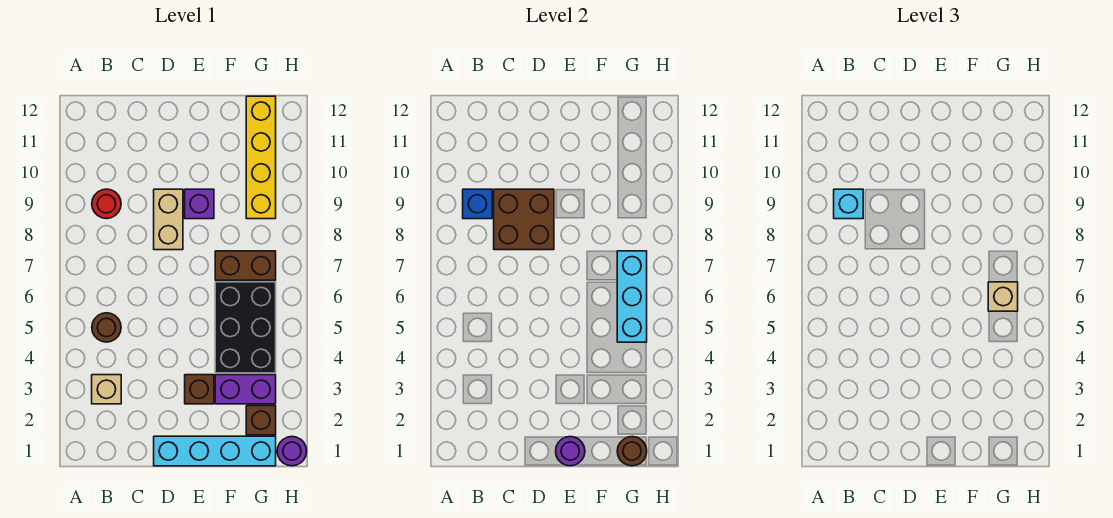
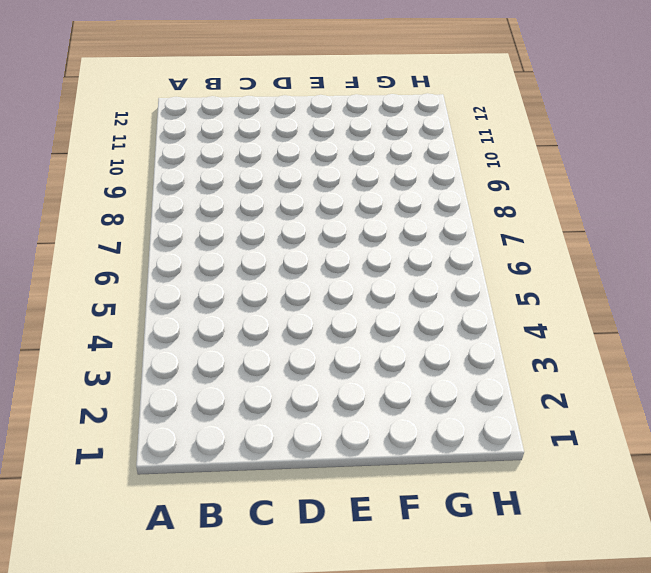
none -> tan 1x1 brick [92,375,121,404]
none -> brown 1x1 round brick [92,313,121,342]
none -> red 1x1 round brick [92,189,121,219]

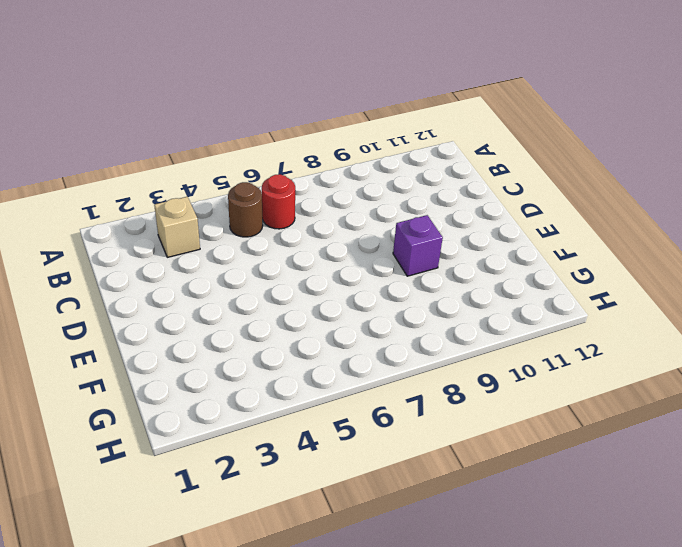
red 1x1 round brick [262,174,295,229] -> red 1x1 round brick moved to [92,189,121,219]
none -> cyan 1x4 brick [154,436,276,466]
none -> tan 1x2 brick [154,189,183,250]
none -> brown 1x1 brick [185,375,214,404]

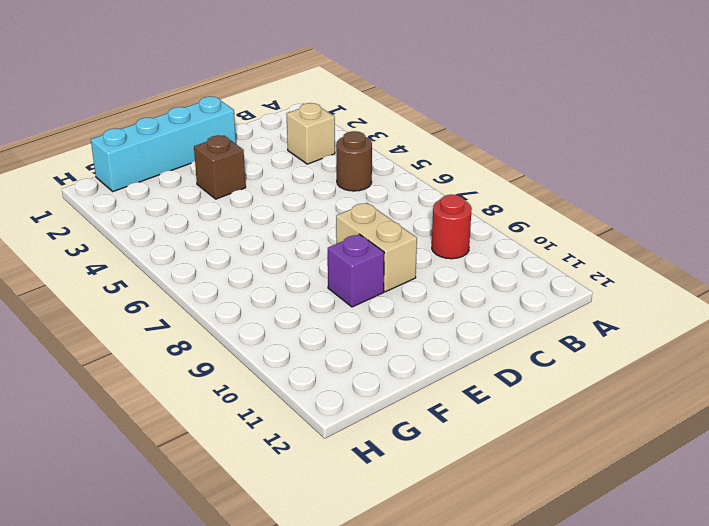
none -> purple 1x2 brick [215,375,276,404]
none -> black 2x3 brick [215,282,276,373]
none -> brown 1x2 brick [215,251,276,280]

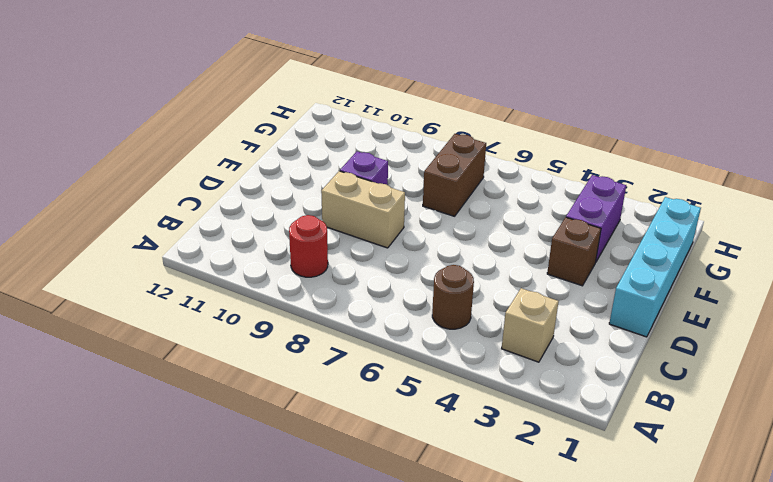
none -> black 2x3 brick [215,282,276,373]
none -> brown 1x1 brick [246,406,276,435]
none -> yellow 1x4 brick [246,96,276,219]

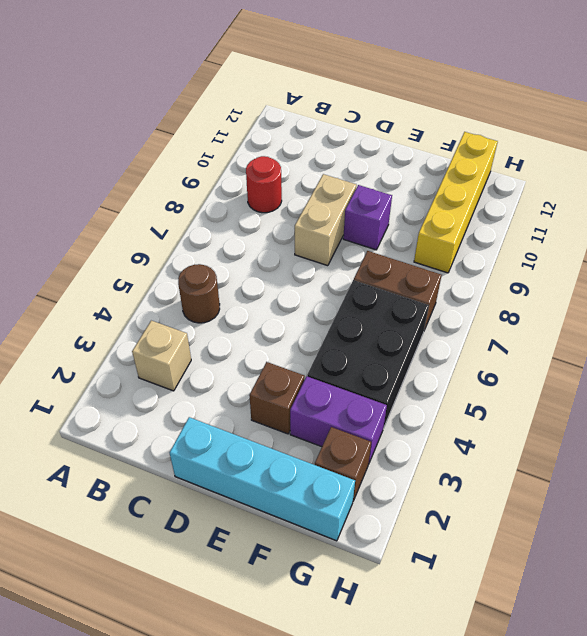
none -> purple 1x1 round brick [277,437,307,466]
none -> blue 1x1 brick [463,189,492,219]
none -> brown 2x2 brick [494,189,554,250]

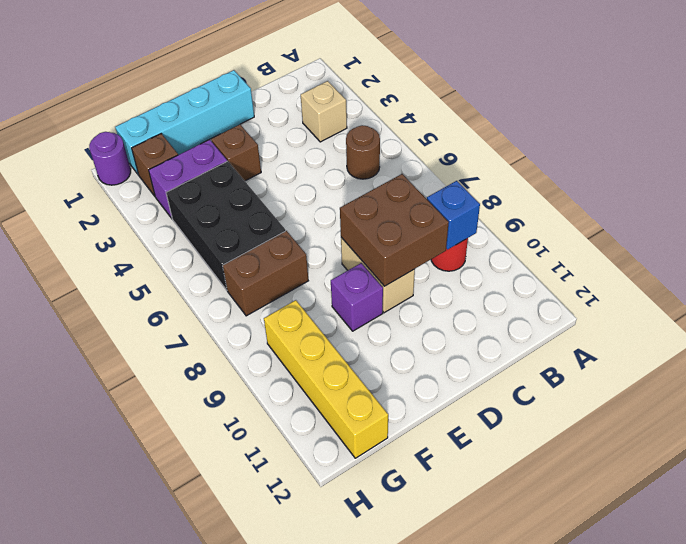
none -> purple 1x1 round brick [556,437,585,466]
none -> brown 1x1 round brick [617,437,647,466]
none -> cyan 1x3 brick [617,251,647,342]

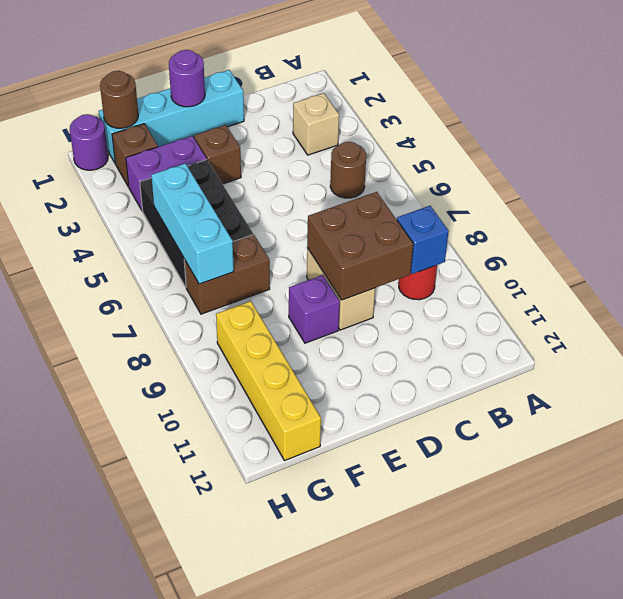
none -> cyan 1x1 brick [834,189,863,219]
none -> tan 1x1 brick [988,282,1018,311]

